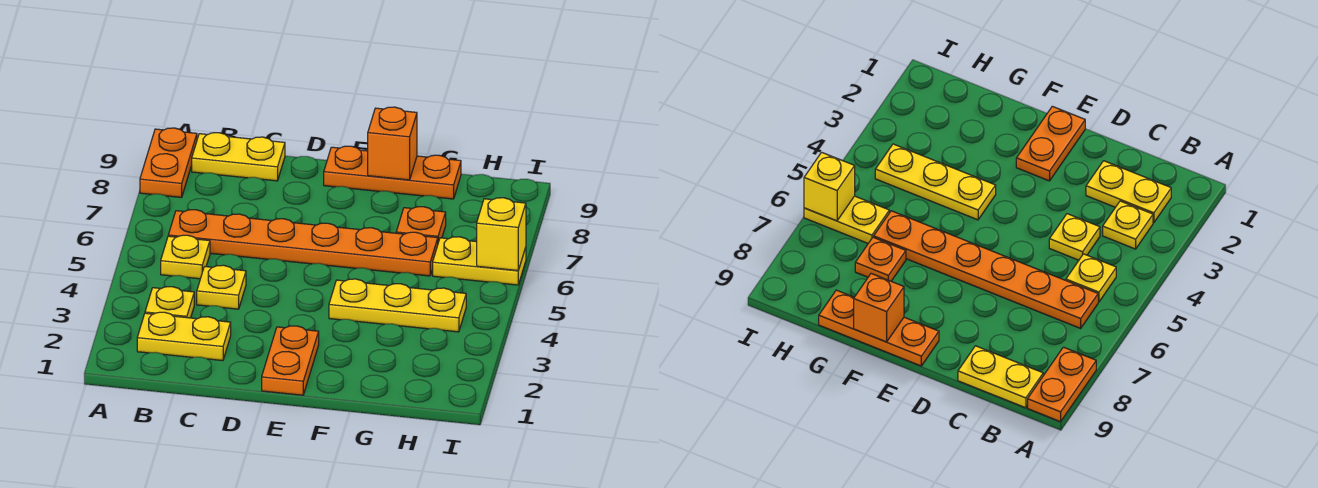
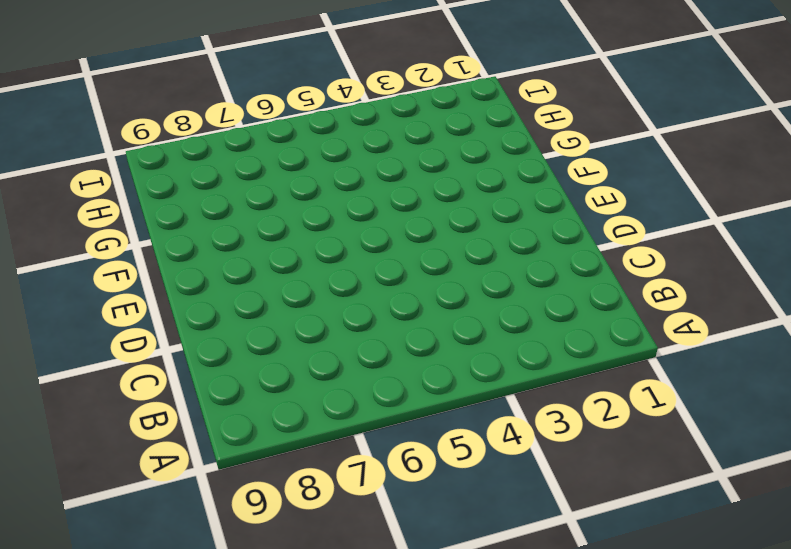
none -> orange 1x2 plate [140,128,197,198]
none -> yellow 1x2 plate [137,312,231,361]
none -> yellow 1x1 plate [145,287,194,318]

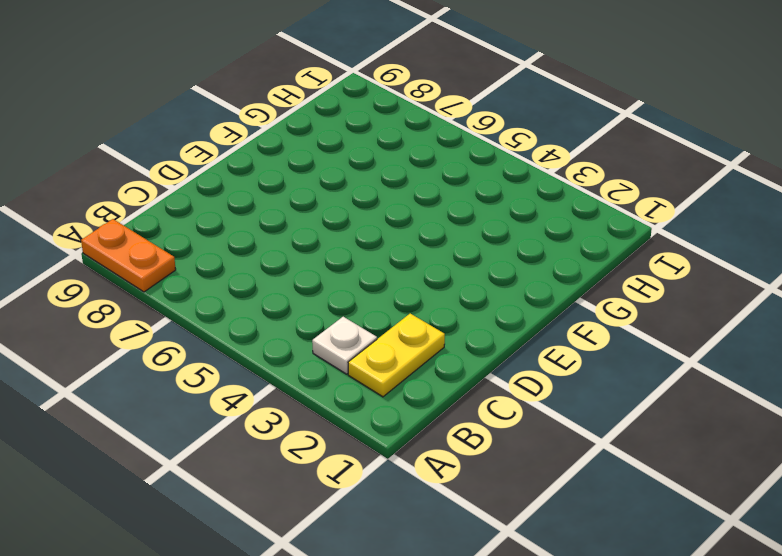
white 1x1 plate [312,317,377,374] -> yellow 1x1 plate [145,287,194,318]
none -> yellow 1x1 plate [161,235,210,279]
none -> orange 1x6 plate [168,210,438,276]
none -> yellow 1x2 plate [192,133,285,181]

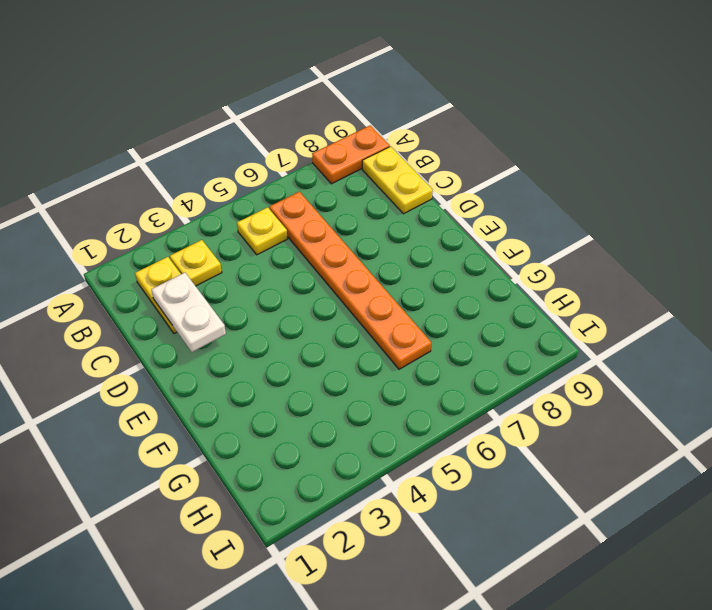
white 1x2 plate [151,273,226,352] -> none
none -> yellow 1x1 plate [197,265,246,309]
none -> orange 1x2 plate [262,326,319,395]
none -> orange 1x3 plate [324,146,461,199]

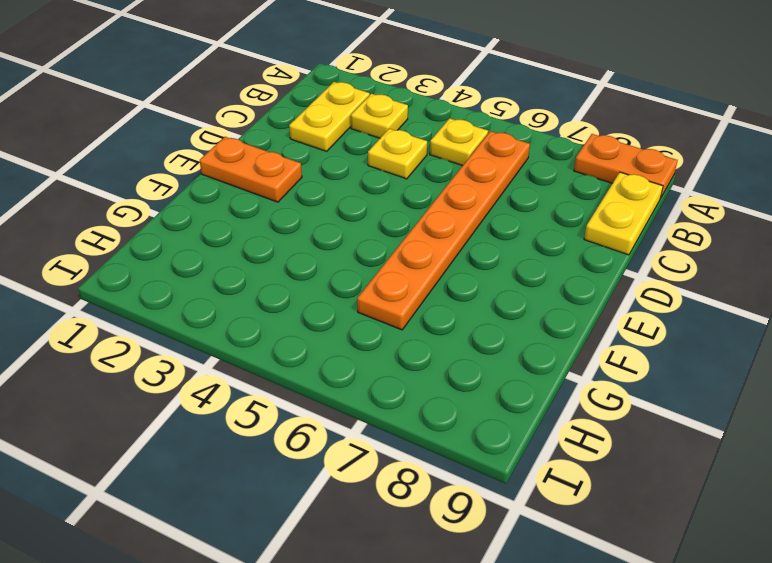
none -> orange 1x3 plate [324,146,461,199]
none -> yellow 1x3 plate [329,279,466,332]
none -> orange 1x1 plate [396,207,446,242]

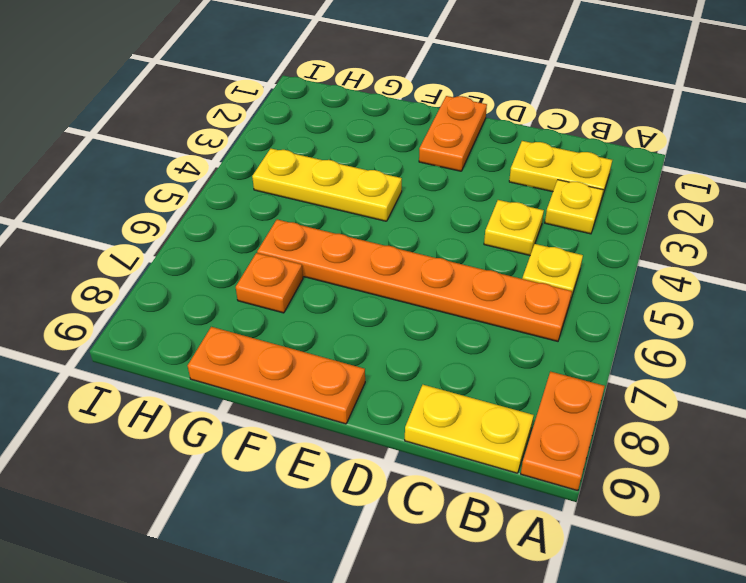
none -> yellow 1x2 plate [433,237,526,285]
none -> orange 1x1 brick [368,107,417,180]
none -> yellow 1x1 brick [477,198,526,271]

